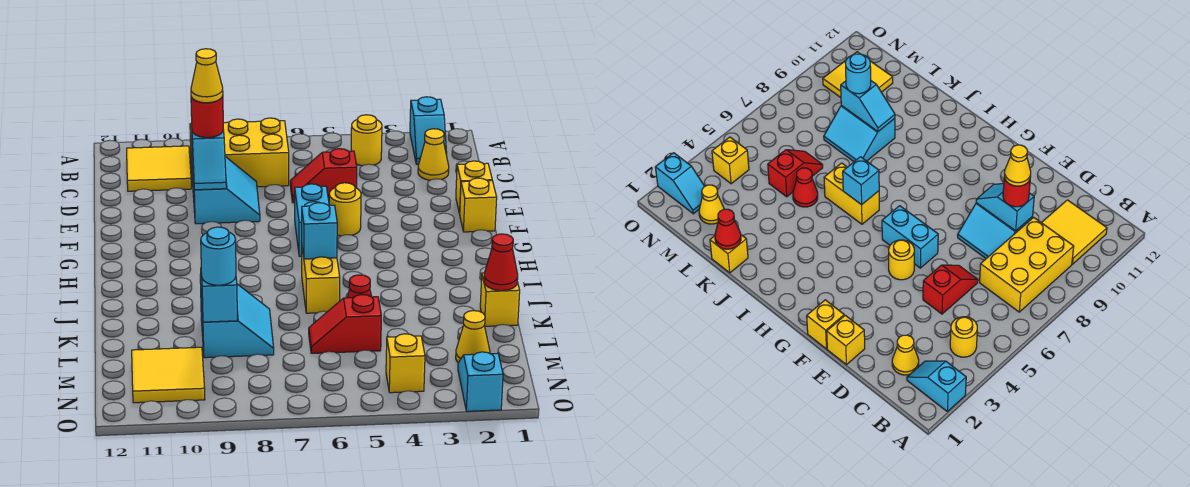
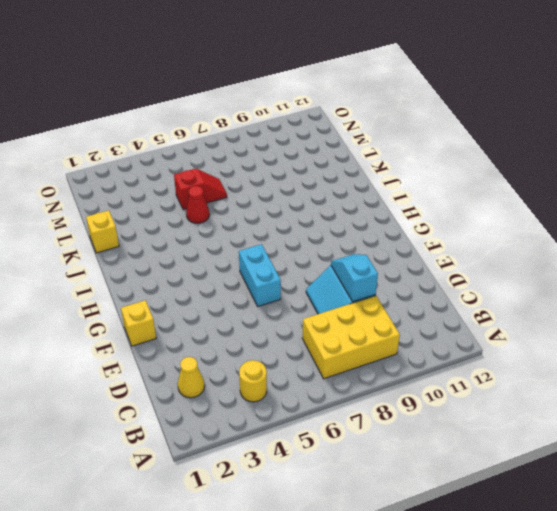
none -> cyan 1x2 slope [410,97,447,164]
none -> yellow 2x2 tile [127,146,191,191]
none -> red 1x2 slope [290,149,357,203]

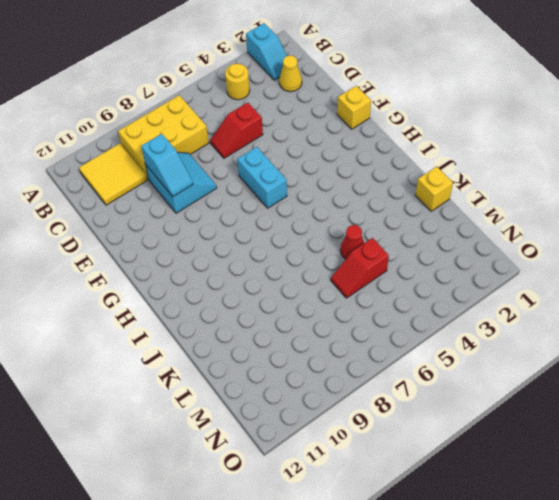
none -> yellow 1x1 brick [456,161,492,214]
none -> yellow 1x1 round brick [329,183,361,236]
none -> yellow 1x2 brick [302,249,340,313]

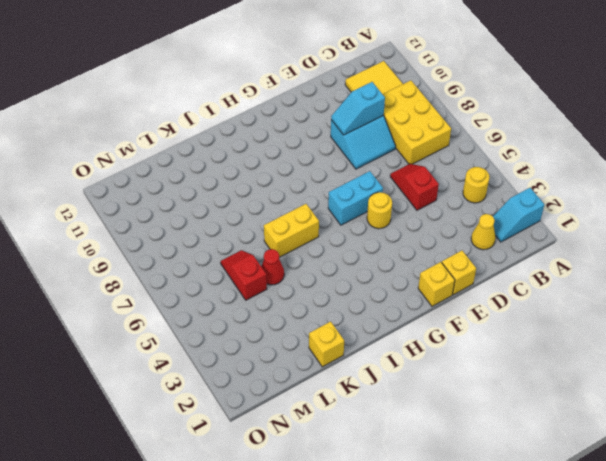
none -> cyan 2x2 slope [201,284,274,358]
none -> yellow 1x1 cone [456,311,490,363]
none -> yellow 2x2 tile [132,347,205,403]

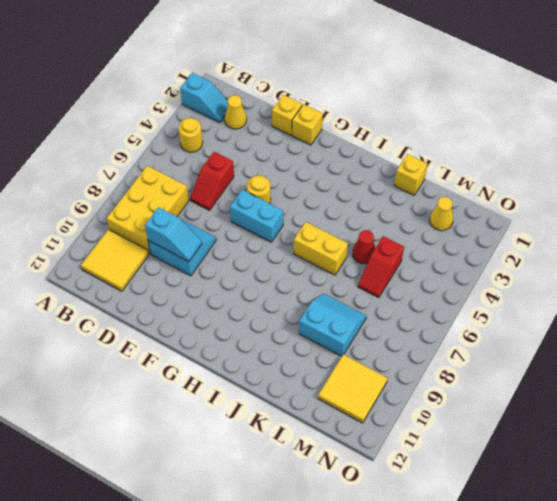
none -> cyan 1x2 slope [458,352,503,411]
none -> yellow 1x1 brick [386,334,425,393]
none -> cyan 1x1 brick [302,203,337,259]

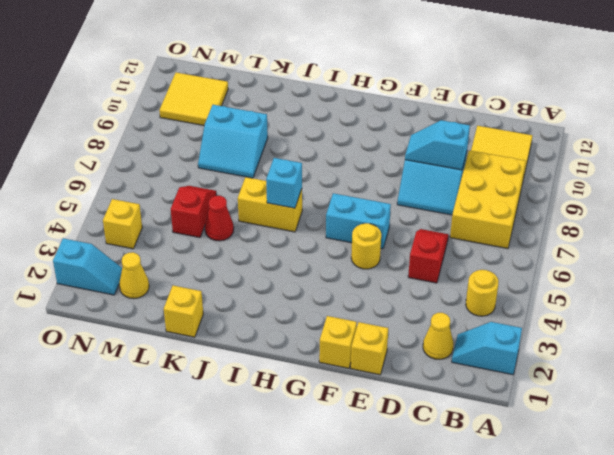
none -> red 1x1 cone [484,234,518,291]
none -> cyan 1x2 slope [200,274,237,322]
none -> red 1x1 round brick [191,96,223,138]

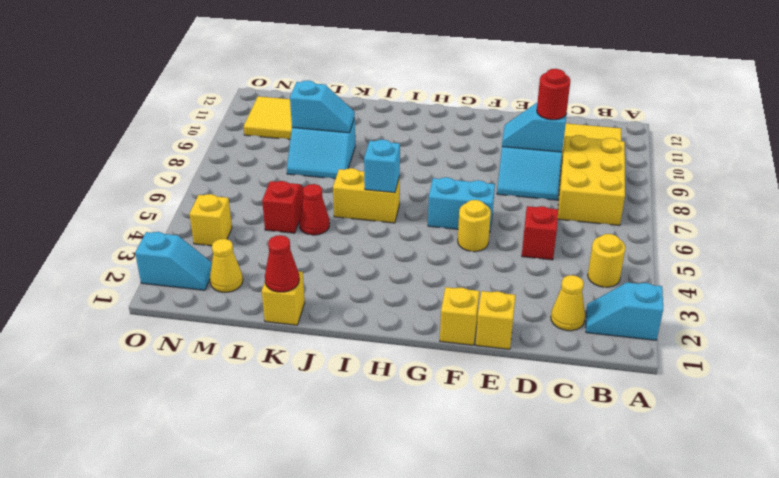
none -> cyan 1x1 round brick [201,227,236,285]
none -> yellow 1x1 cone [191,49,223,103]

